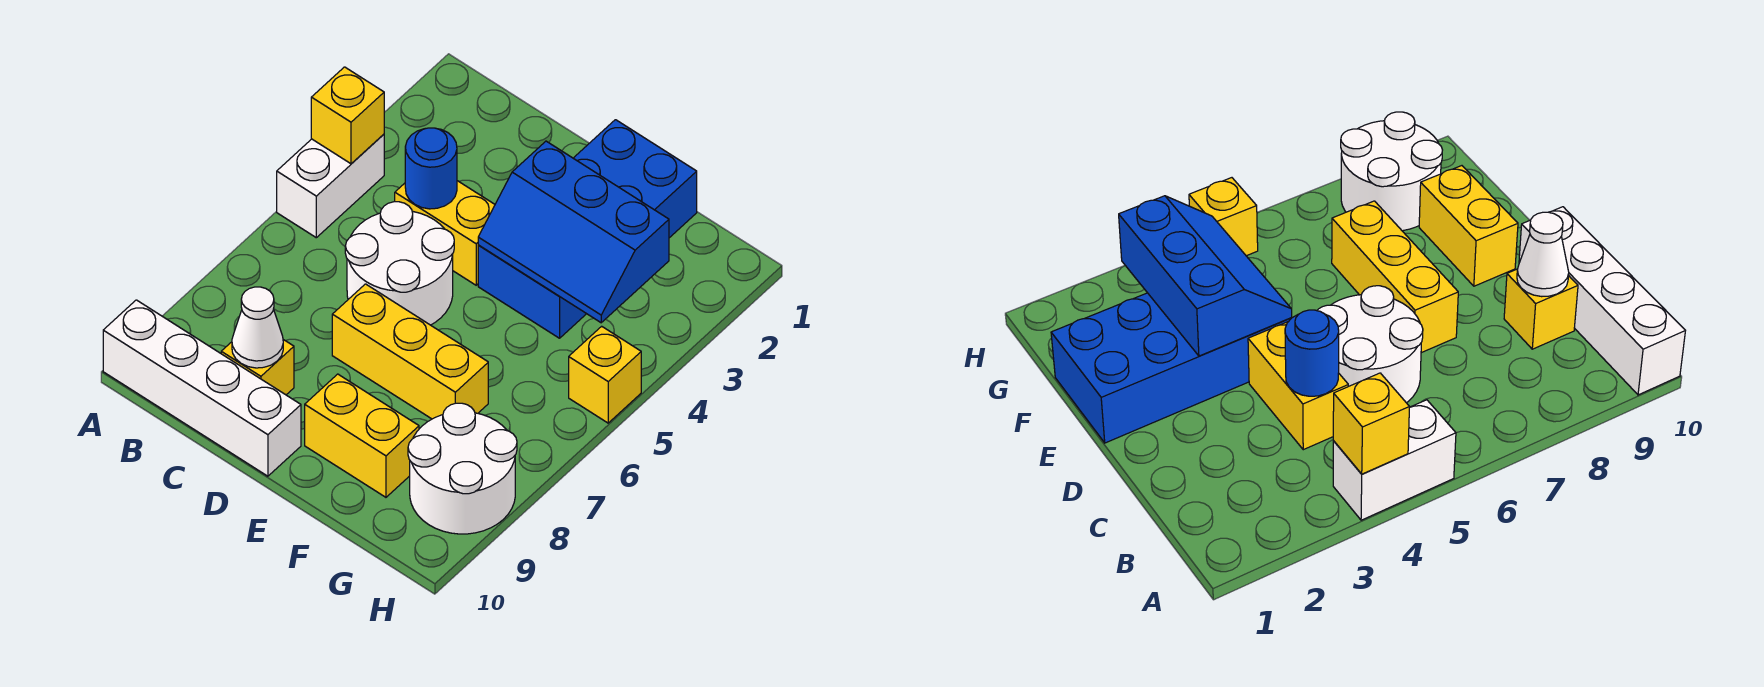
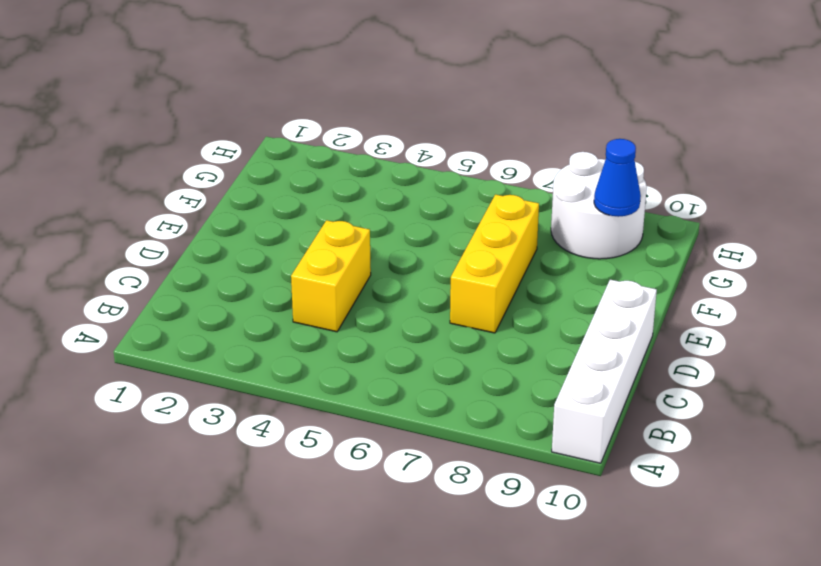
blue 1x1 cone [594,139,641,217] -> none
none -> white 1x2 brick [277,134,384,238]
none -> white 2x2 round brick [345,202,454,325]
none -> yellow 1x1 brick [221,340,294,395]

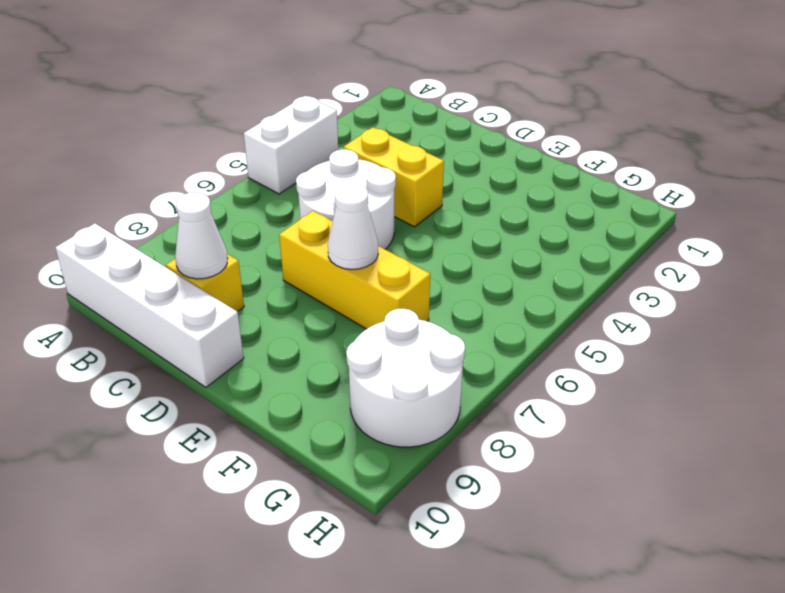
white 1x1 cone [328,184,378,269] -> none
none -> blue 2x4 brick [478,120,697,338]
none -> yellow 1x2 brick [305,374,419,497]
none -> yellow 1x1 brick [569,326,641,423]

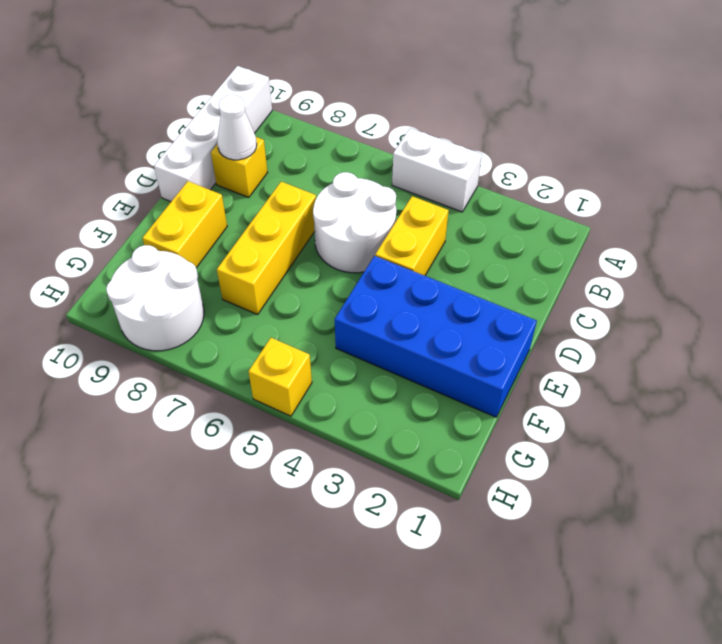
none -> yellow 1x1 brick [311,67,384,164]
none -> blue 1x1 round brick [405,128,457,209]
none -> blue 2x3 slope [478,141,669,323]

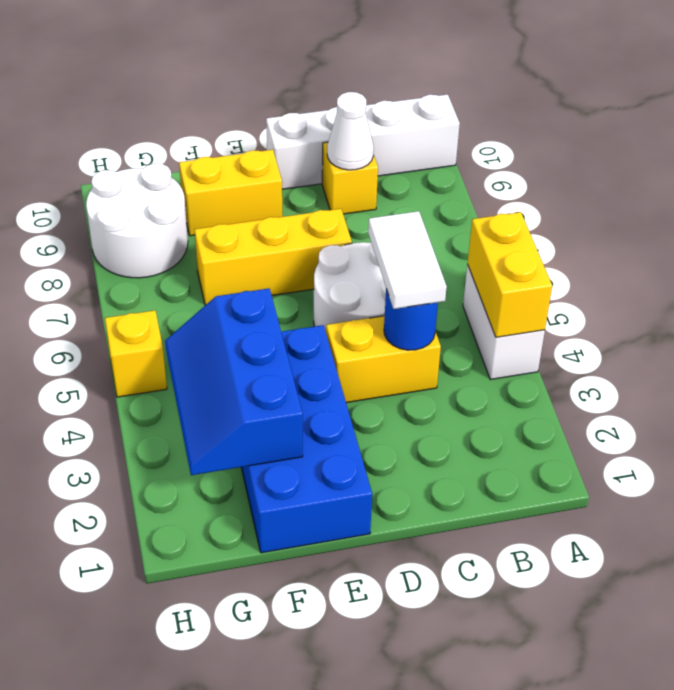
yellow 1x2 brick [468,212,552,337] -> yellow 1x1 brick [311,67,384,164]
white 1x2 tile [368,211,447,309] -> none
blue 2x3 slope [165,289,303,475] -> blue 2x3 slope turned to [478,141,669,323]

